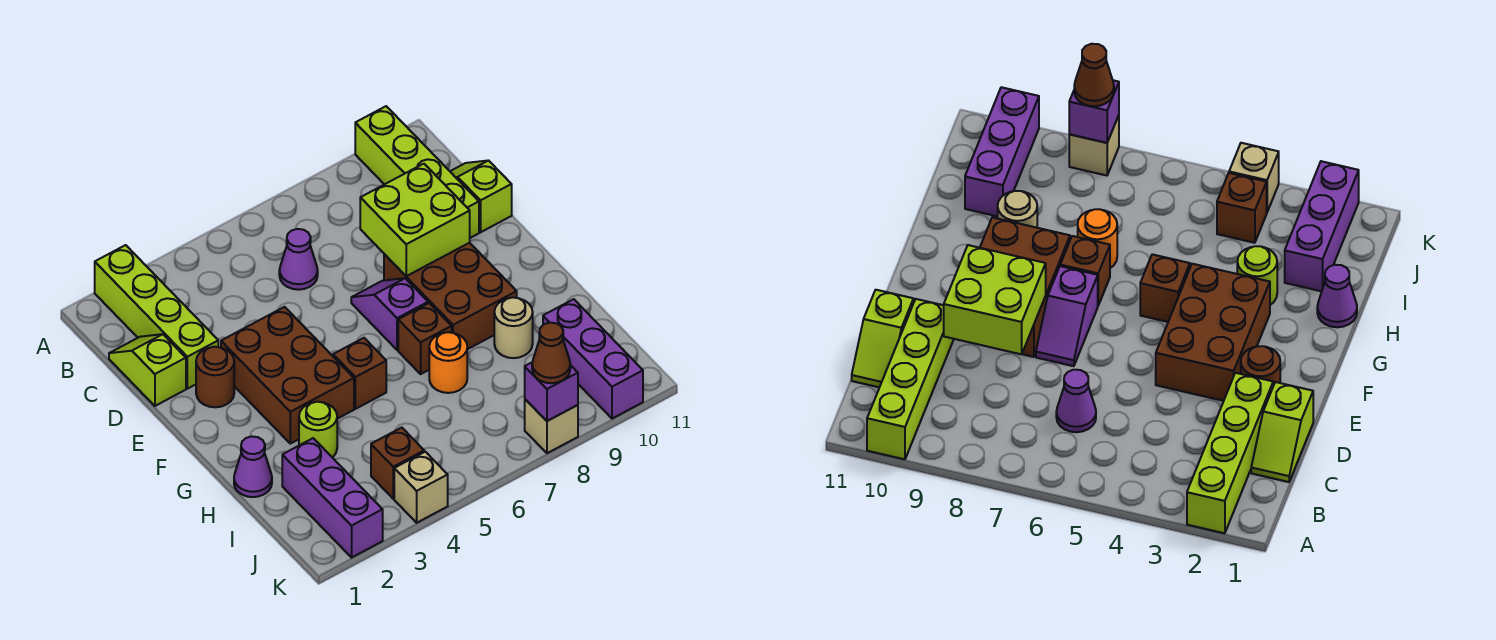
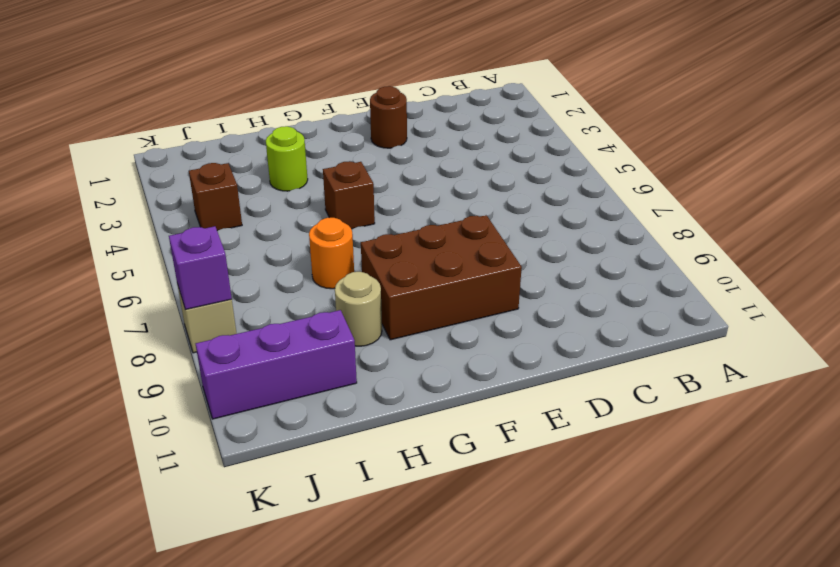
none -> lime 1x4 brick [95,245,218,389]
none -> lime 1x4 brick [355,106,479,238]
none -> lime 1x2 slope [109,334,186,406]

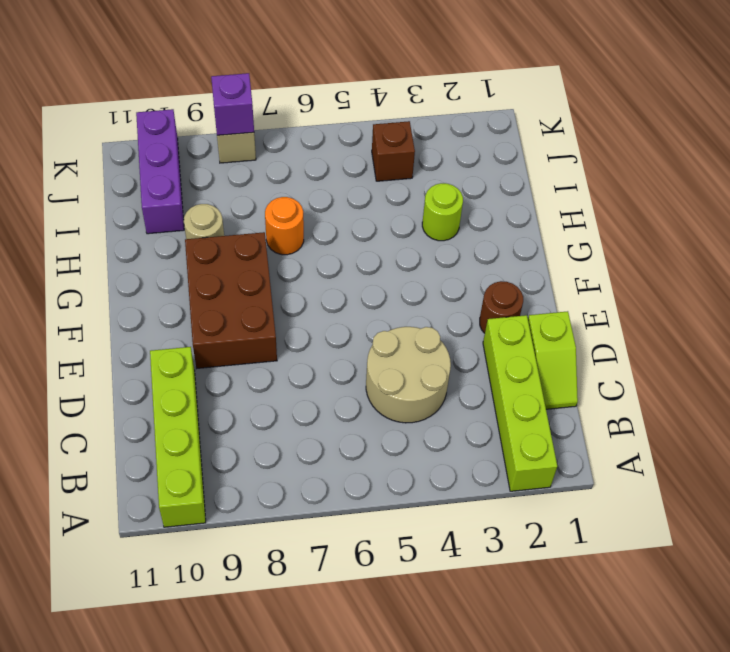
tan 2x2 round brick [366,327,451,423] -> none
none -> purple 1x1 cone [279,229,318,290]
none -> lime 1x2 slope [450,160,512,232]
none -> brown 2x3 brick [221,307,354,444]

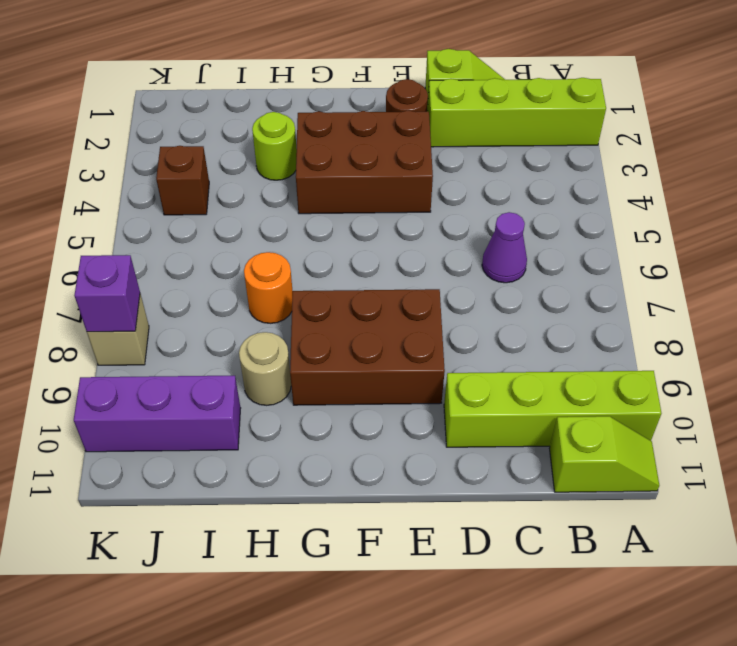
lime 1x2 slope [550,416,659,492] -> lime 1x2 slope moved to [450,160,512,232]
none -> purple 1x2 slope [351,278,428,350]
none -> brown 1x1 brick [333,338,386,409]
none -> brown 1x1 brick [398,303,452,374]

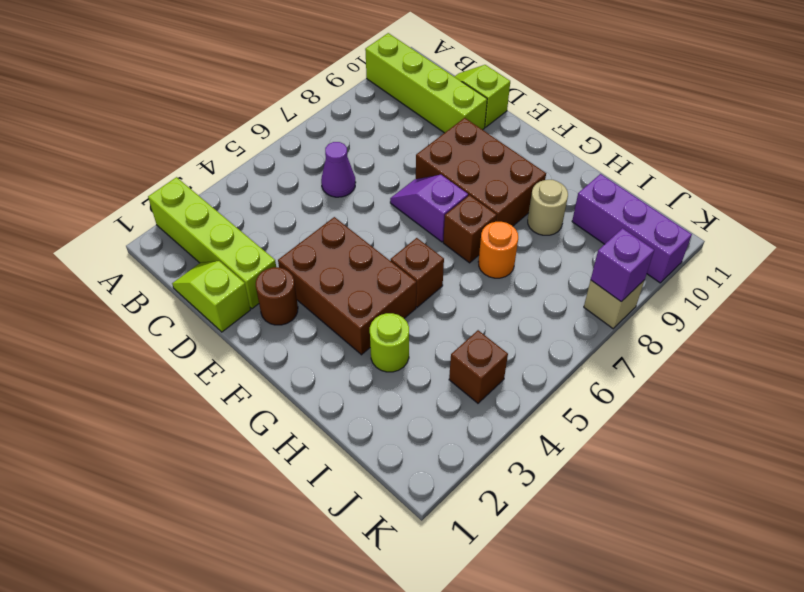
none -> purple 1x1 cone [234,436,272,497]
none -> purple 1x3 brick [282,438,383,557]
none -> tan 1x1 brick [394,452,448,523]

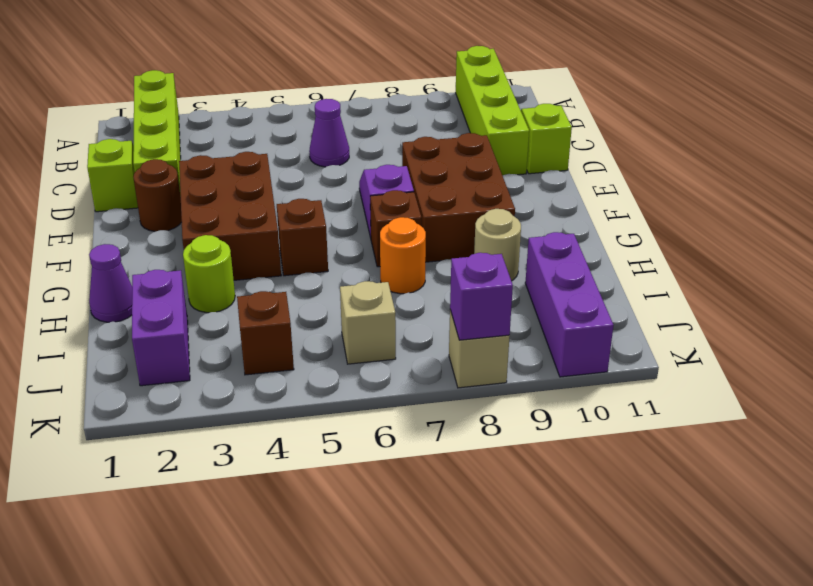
purple 1x2 brick [132,270,190,386] -> purple 1x3 brick [282,438,383,557]
tan 1x1 brick [340,281,396,364] -> tan 1x1 brick moved to [394,452,448,523]
none -> lime 2x2 brick [360,164,470,276]
none -> brown 1x1 cone [532,323,570,383]

